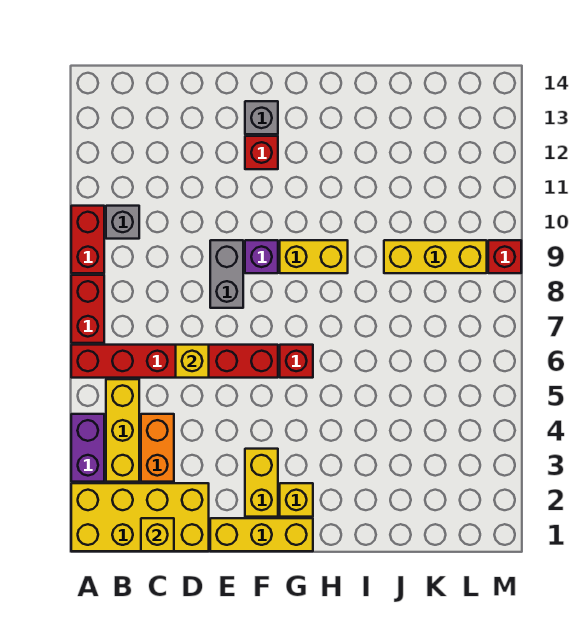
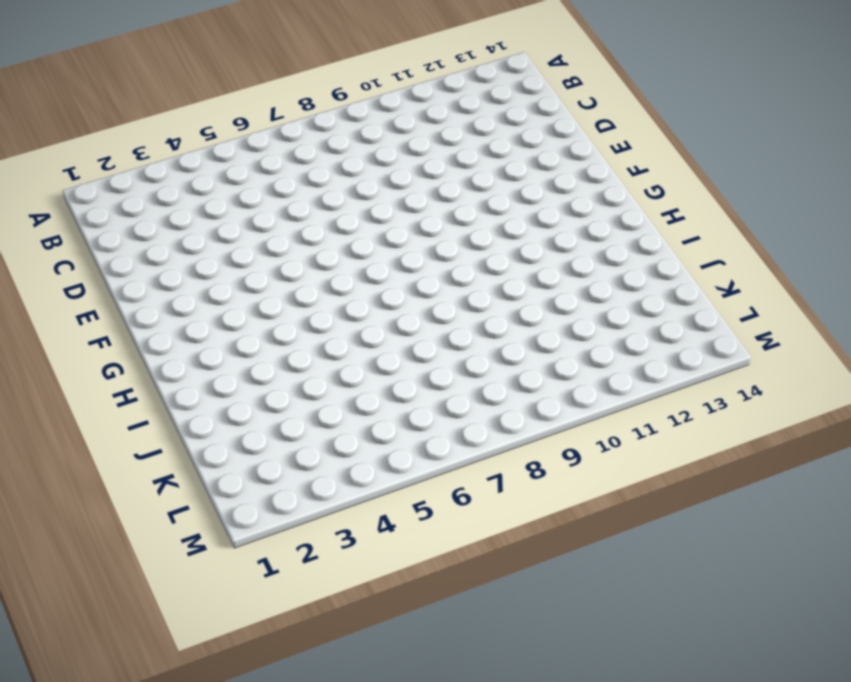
none -> yellow 2x4 brick [71,483,209,551]
none -> purple 1x2 brick [71,414,104,482]
none -> red 1x6 brick [71,345,278,378]

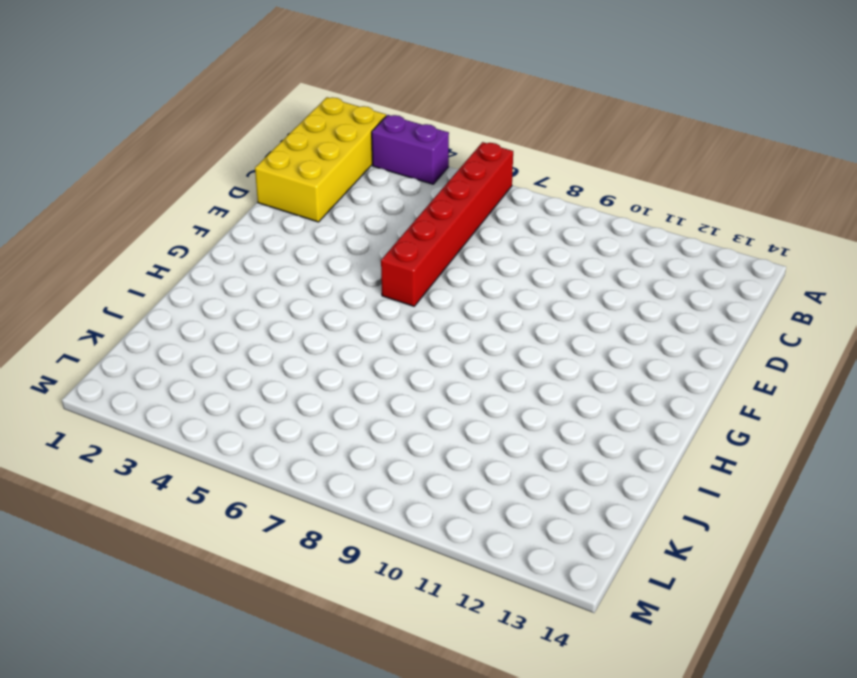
none -> red 1x2 brick [71,275,104,343]
none -> red 1x2 brick [71,206,104,273]
none -> yellow 1x3 brick [106,379,139,482]

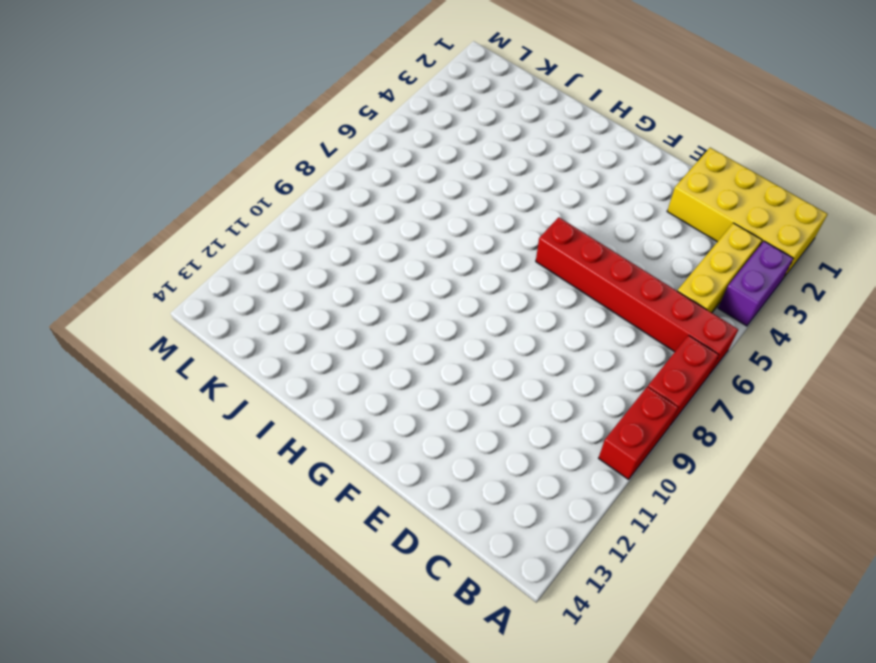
none -> grey 1x1 brick [106,206,139,239]
none -> orange 1x2 brick [141,414,174,482]
none -> yellow 1x3 brick [210,518,313,551]

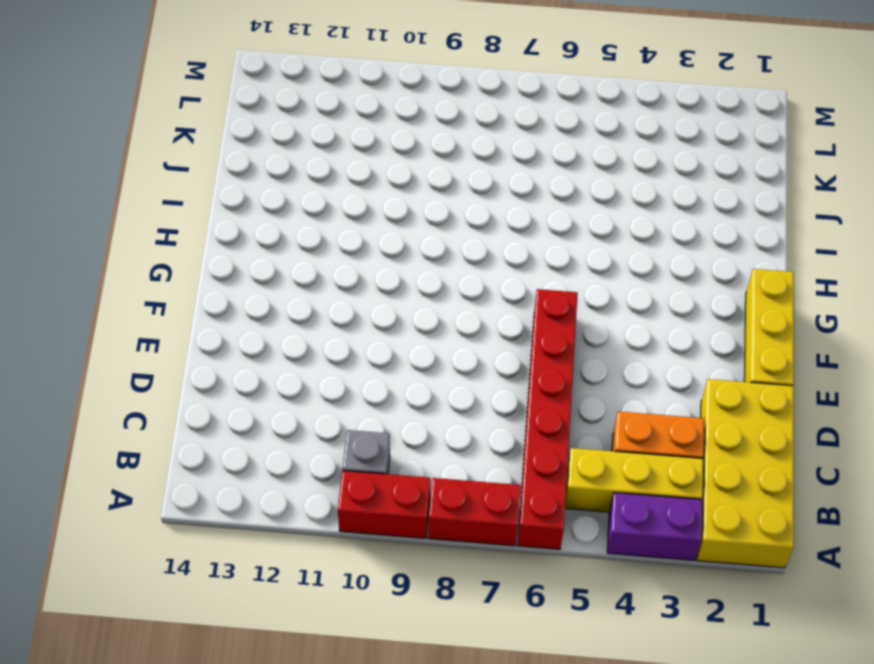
none -> grey 1x2 brick [210,240,243,308]
none -> yellow 1x2 brick [245,449,278,517]
none -> purple 1x1 brick [245,240,278,273]

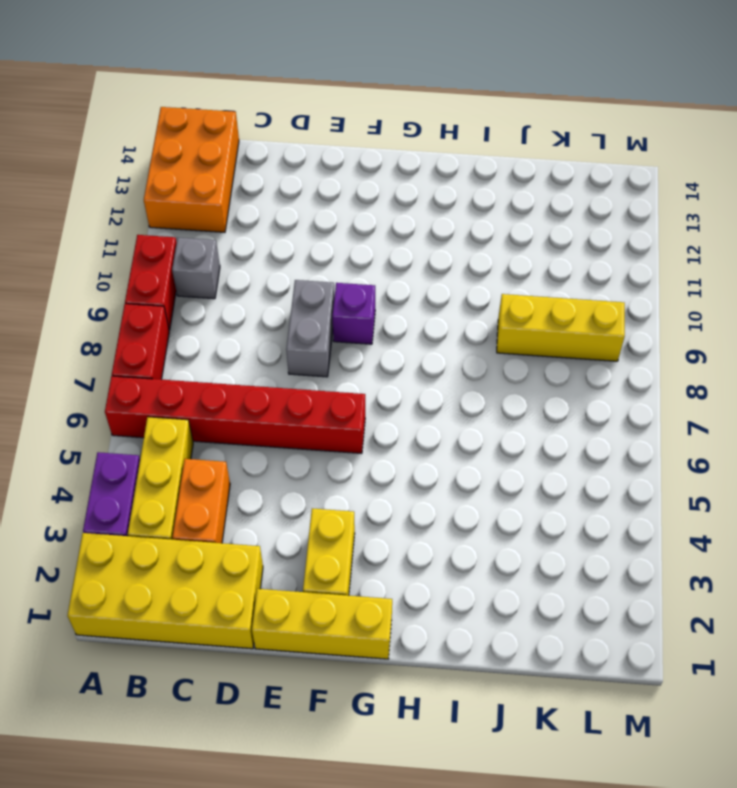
orange 2x3 brick [144,107,239,232] -> none
none -> red 1x1 brick [245,136,278,169]
none -> grey 1x1 brick [245,101,278,134]
none -> yellow 1x1 brick [280,483,313,517]

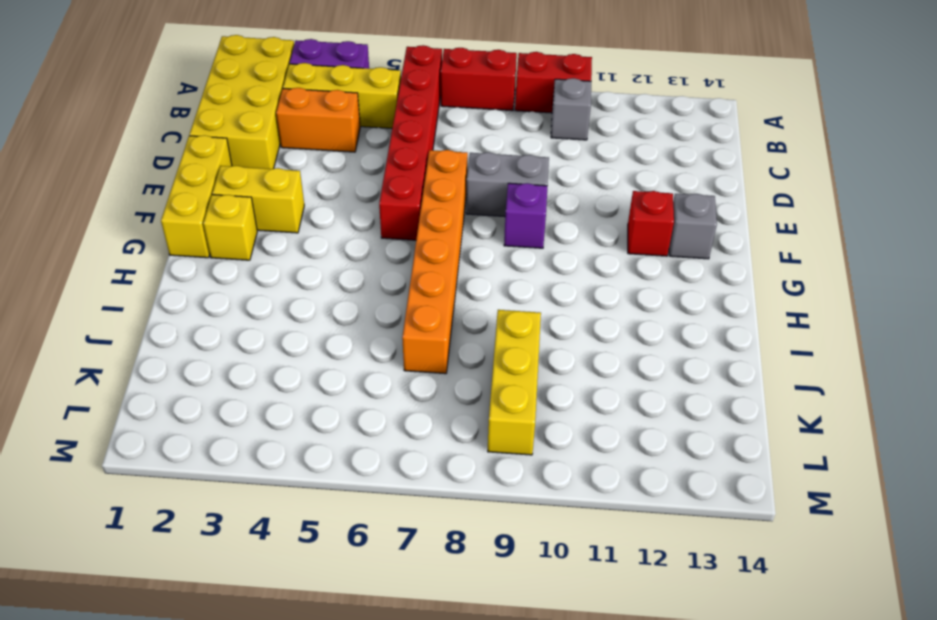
orange 1x6 brick [402,150,468,374] -> none
none -> red 1x1 brick [280,345,313,378]
none -> yellow 1x2 brick [280,240,348,273]
none -> red 1x1 brick [488,240,521,273]

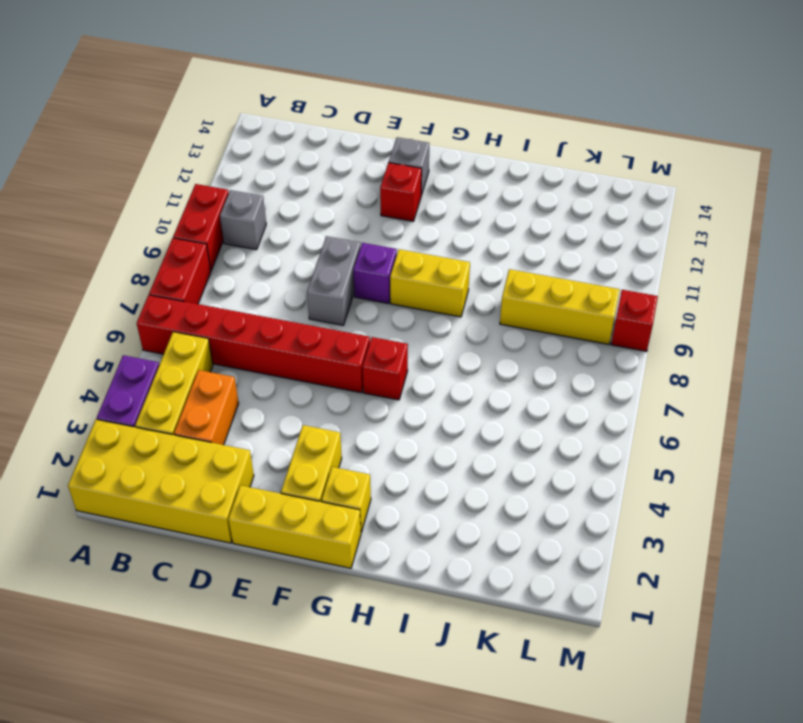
none -> yellow 1x1 brick [141,518,174,551]
none -> yellow 1x1 brick [176,345,209,378]

